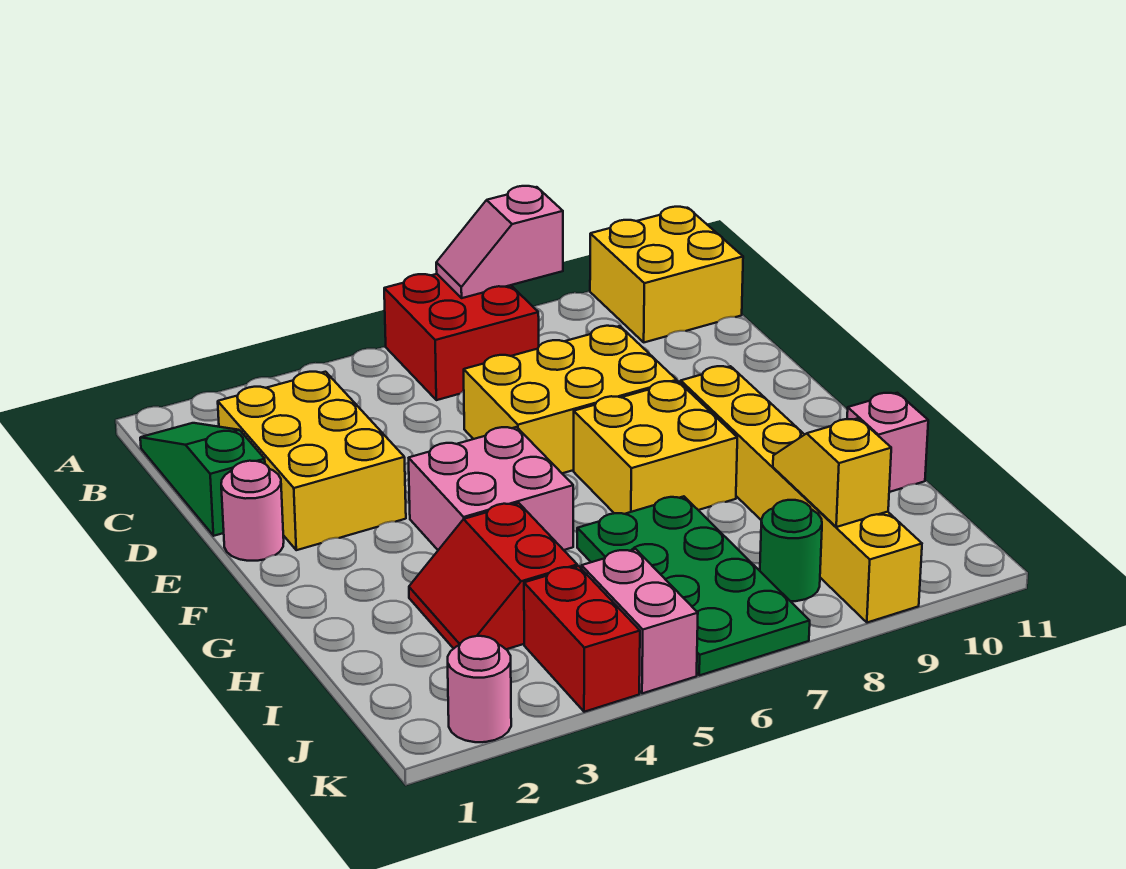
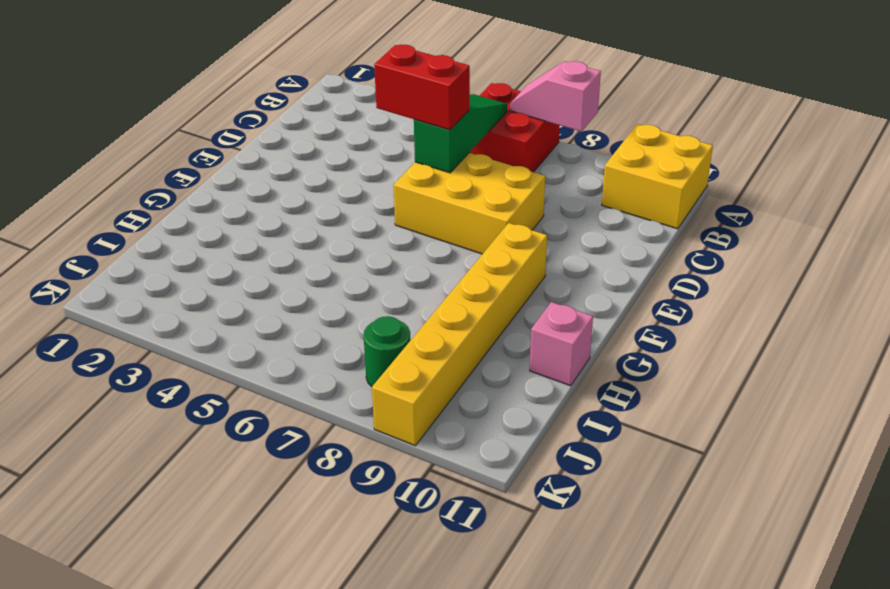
green 1x3 slope [414,94,507,173] -> green 1x3 slope moved to [140,423,265,536]
red 1x2 brick [374,45,470,130] -> red 1x2 brick turned to [524,566,640,712]
none -> yellow 2x3 brick [218,372,406,550]
none -> pink 1x1 round brick [221,461,284,561]
none -> pink 2x2 brick [409,427,573,550]

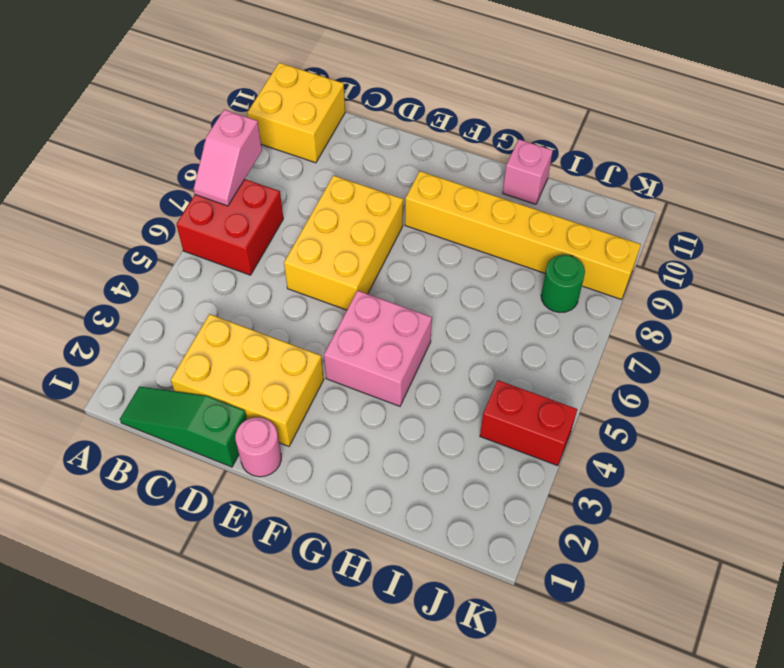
none -> yellow 2x2 brick [574,381,737,514]
none -> red 2x2 slope [409,503,577,649]
none -> green 2x4 plate [577,496,810,675]

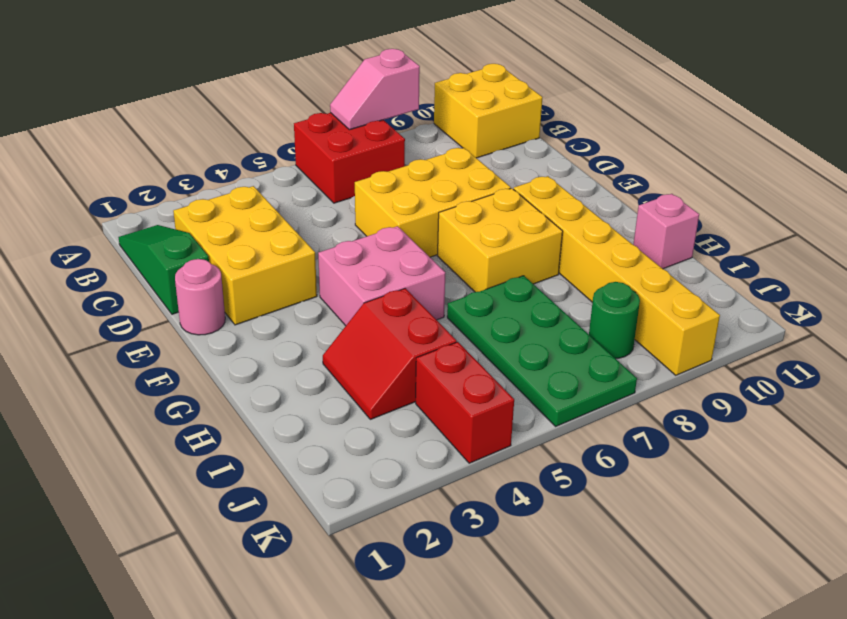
none -> pink 1x2 brick [582,549,698,693]
none -> pink 1x1 round brick [448,636,511,742]
none -> yellow 1x2 slope [773,418,891,527]

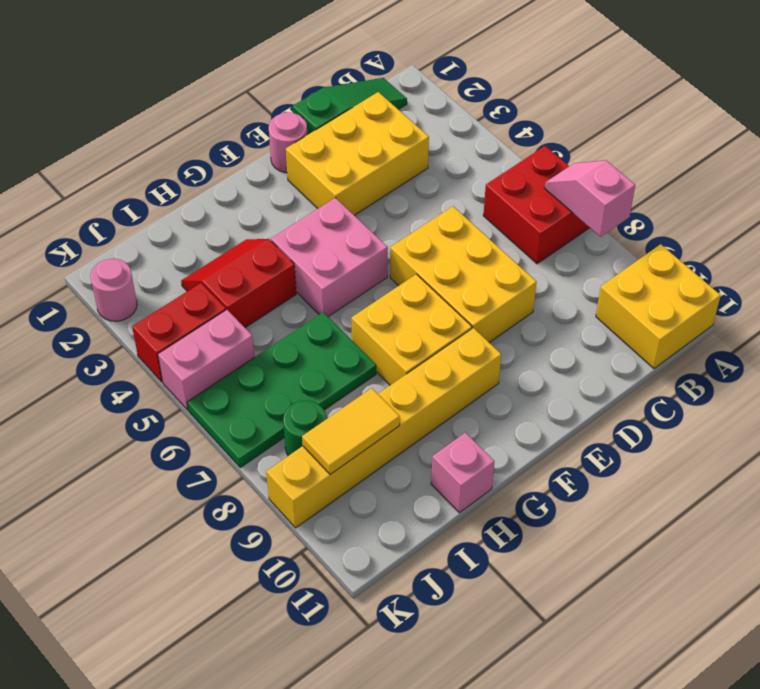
yellow 1x2 tile [302,388,400,474] -> yellow 1x2 slope [773,418,891,527]

